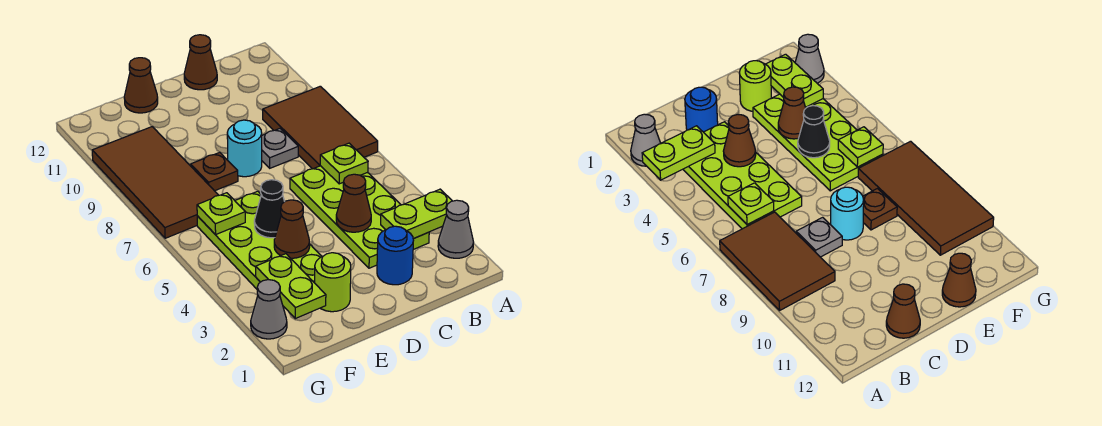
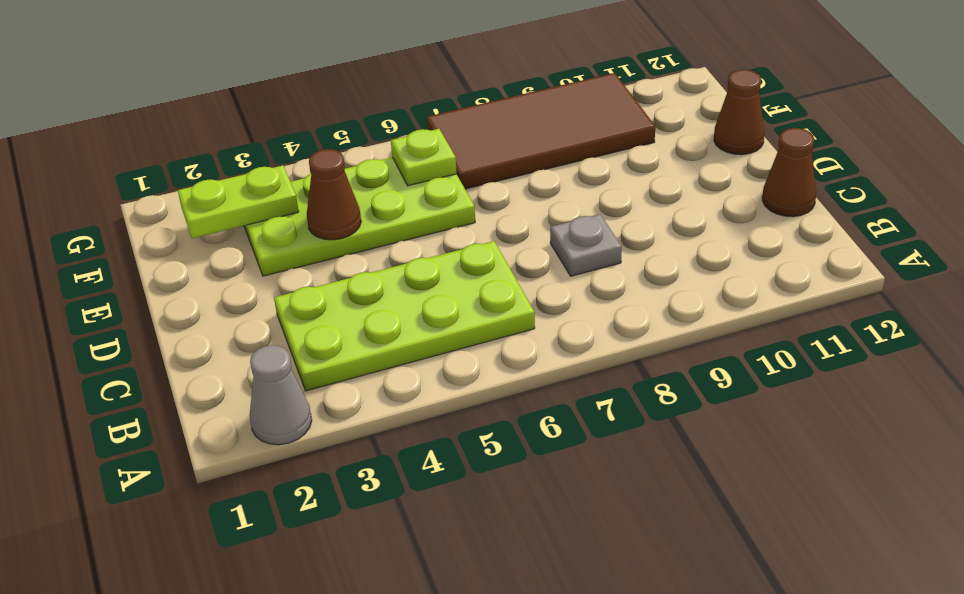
none -> brown 2x3 tile [263,86,378,169]
none -> blue 1x1 round brick [377,226,413,285]
none -> cyan 1x1 round brick [227,120,262,177]

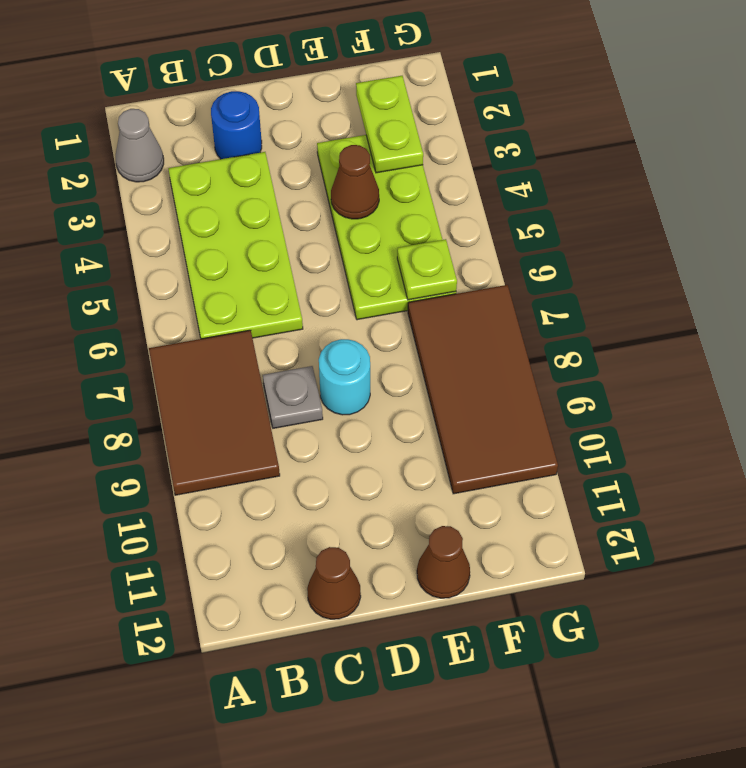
none -> lime 1x1 round brick [315,253,351,312]
none -> brown 1x1 plate [191,152,238,191]
none -> grey 1x1 cone [251,280,287,339]

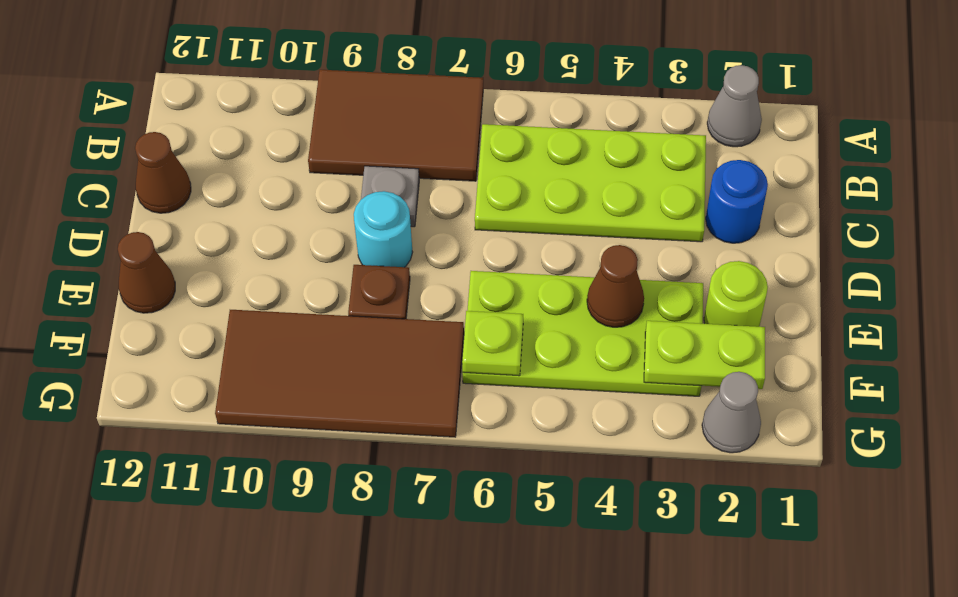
none -> lime 1x2 plate [381,189,452,239]
none -> lime 1x1 plate [320,143,368,184]
none -> brown 1x1 cone [336,174,371,232]

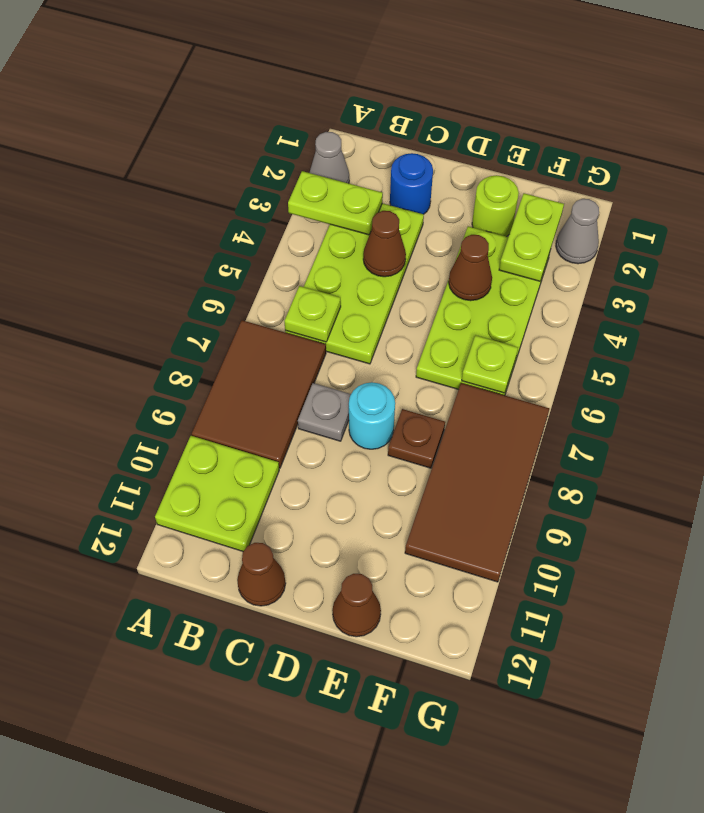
lime 2x2 plate [155,436,279,551] -> none
none -> black 1x1 cone [254,180,284,238]

